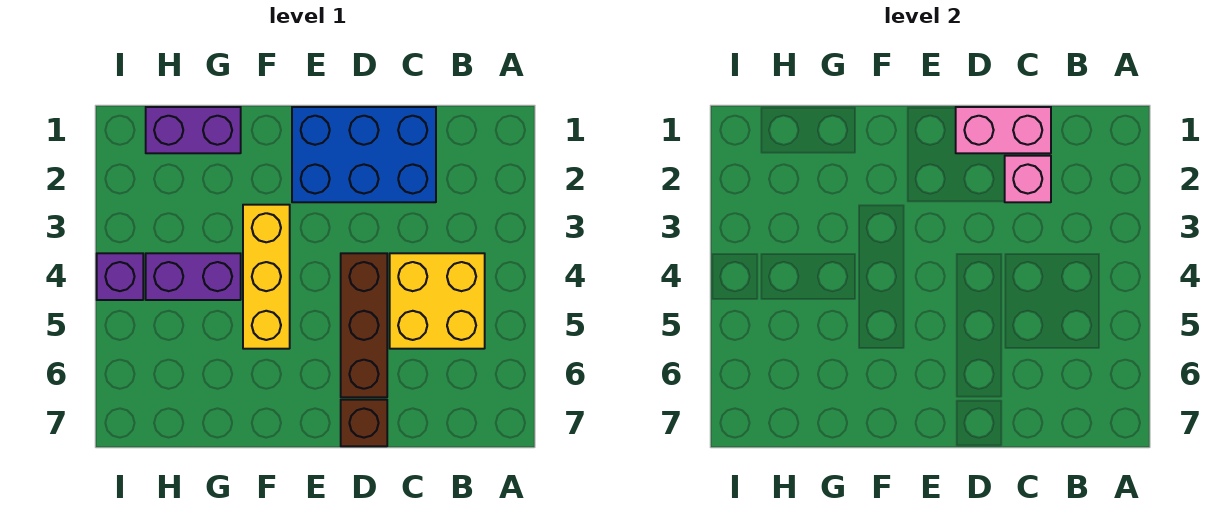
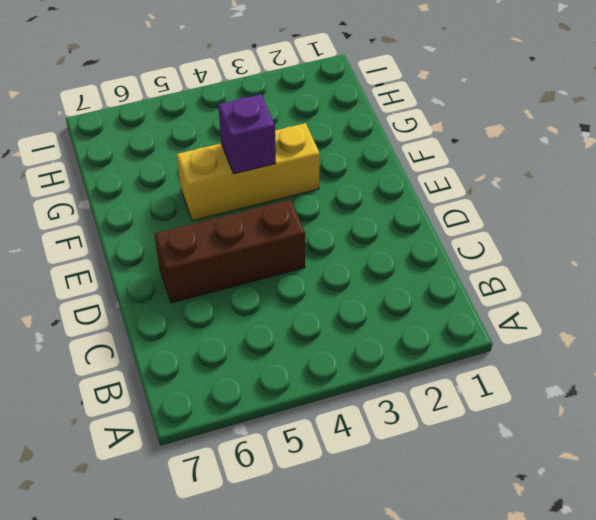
purple 1x1 brick [218,94,276,174] -> purple 1x1 brick moved to [97,253,143,300]
none -> yellow 2x2 brick [390,253,485,349]
none -> blue 2x3 brick [292,107,436,202]

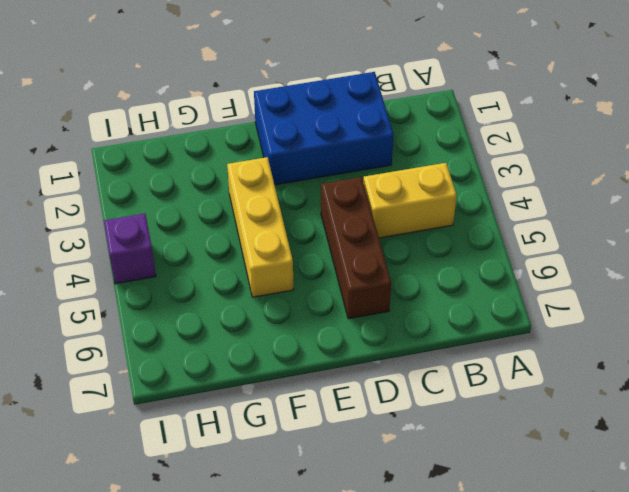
yellow 1x2 brick [364,163,457,238] -> yellow 2x2 brick [390,253,485,349]
none -> brown 1x1 brick [341,400,387,446]
none -> purple 1x2 brick [146,107,241,153]

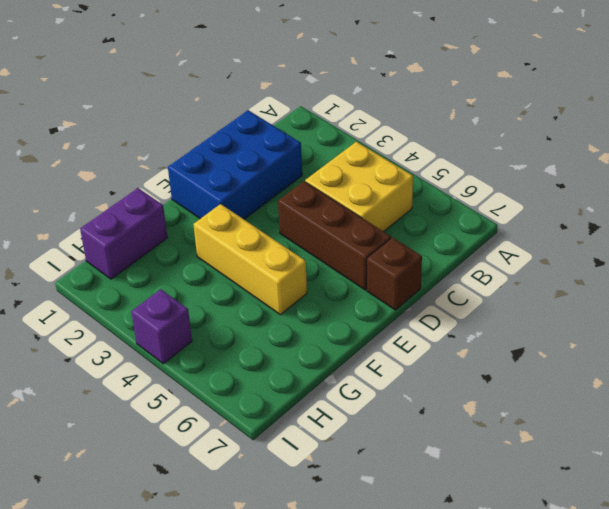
none -> purple 1x2 brick [146,253,241,300]
none -> pink 1x2 brick [956,107,1051,153]

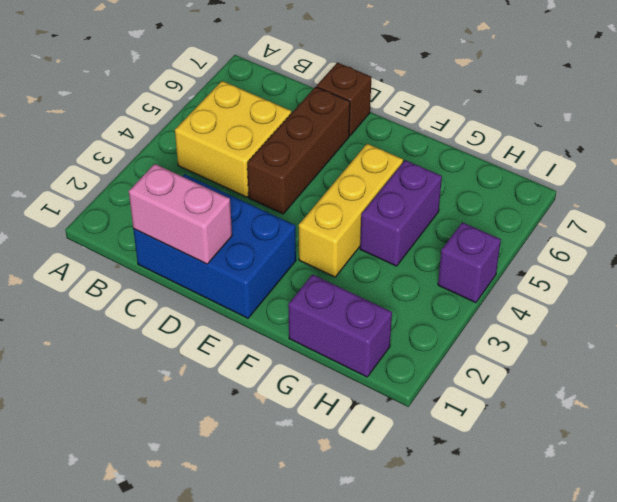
purple 1x2 brick [360,160,442,266] -> purple 1x2 brick turned to [146,253,241,300]
none -> pink 1x1 brick [1005,156,1051,202]

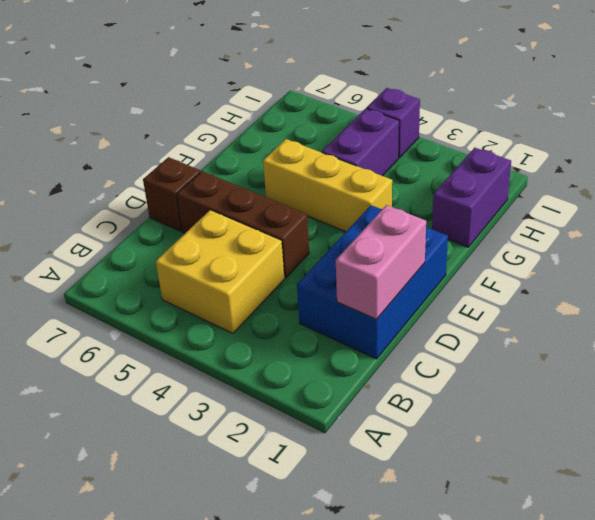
none -> pink 1x1 brick [1005,156,1051,202]

